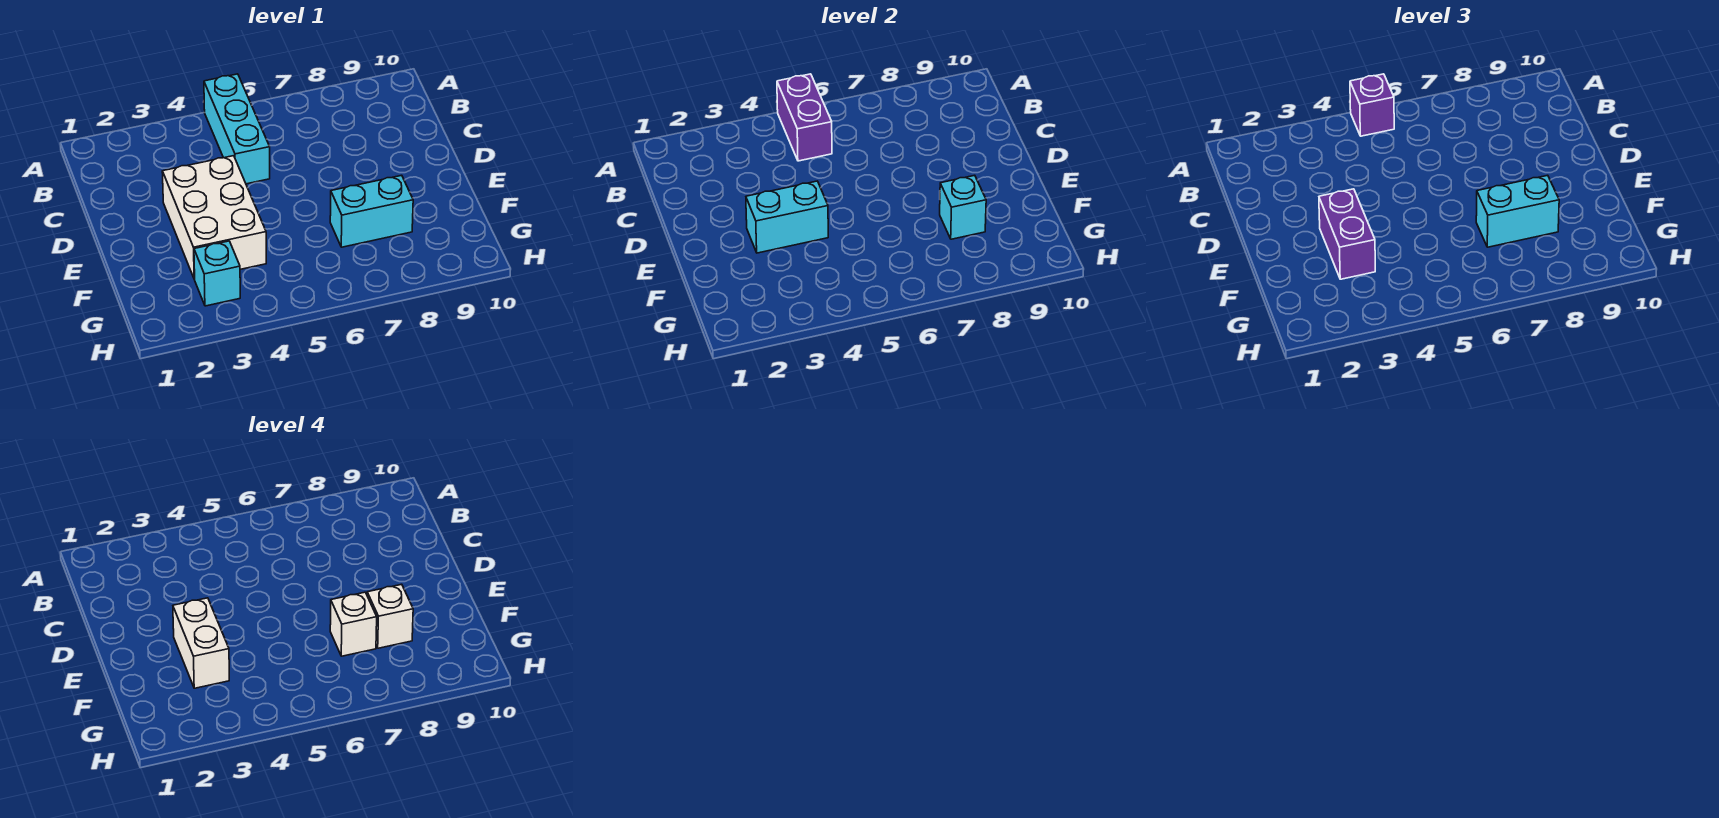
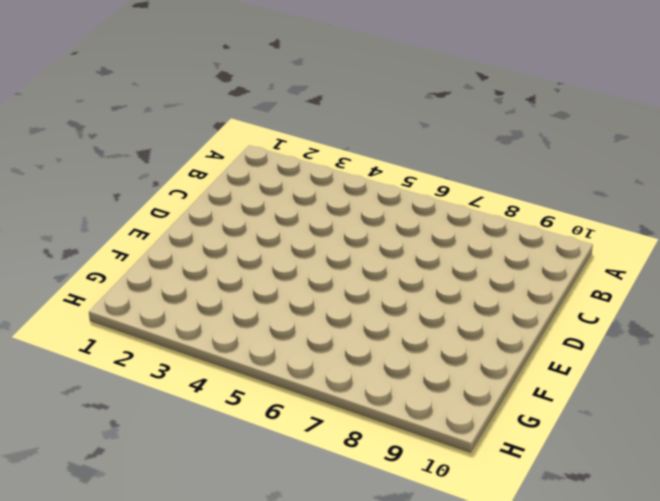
none -> cyan 1x3 brick [204,74,270,184]
none -> white 2x3 brick [162,156,266,279]
none -> cyan 1x2 brick [330,175,413,247]

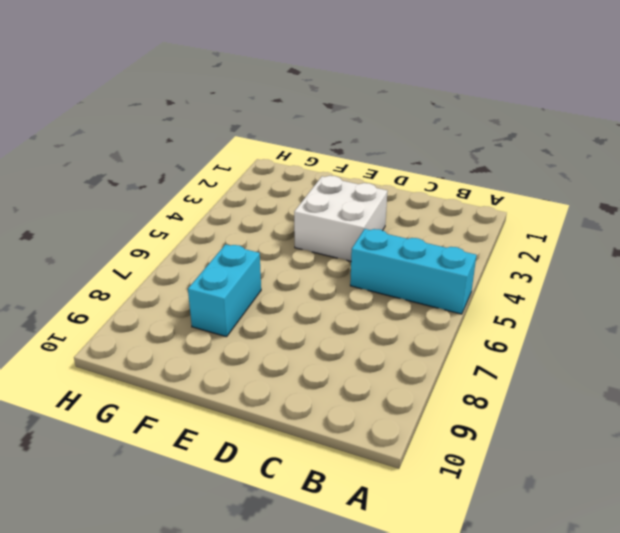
white 2x2 brick [294,176,387,261] -> white 2x3 brick [162,156,266,279]
none -> cyan 1x1 brick [194,241,240,306]
none -> purple 1x2 brick [777,74,832,161]
none -> cyan 1x2 brick [746,181,828,253]

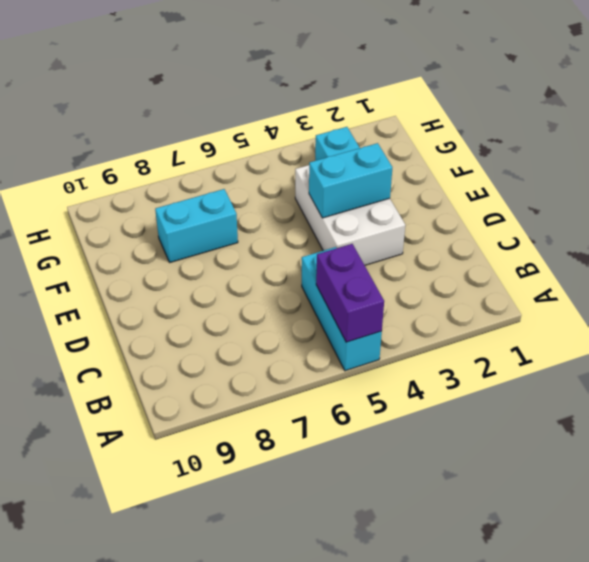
none -> cyan 1x1 brick [940,175,986,239]
none -> purple 1x1 brick [1350,74,1394,136]
none -> purple 1x2 brick [1319,189,1375,279]

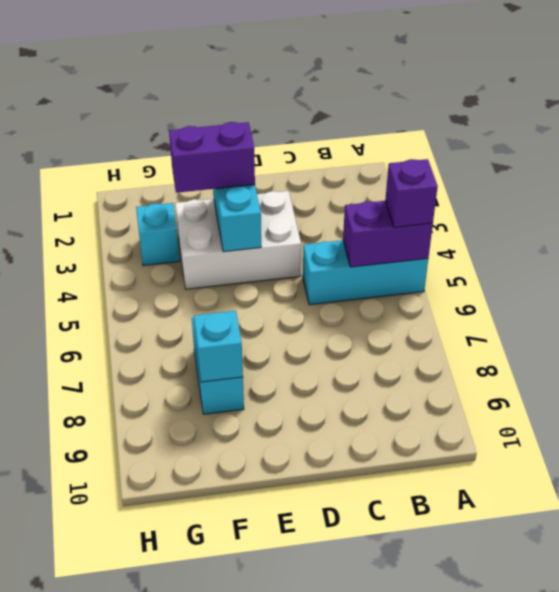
none -> cyan 1x2 brick [1476,175,1559,247]
none -> white 1x2 brick [173,598,229,688]
none -> white 1x1 brick [330,592,377,656]

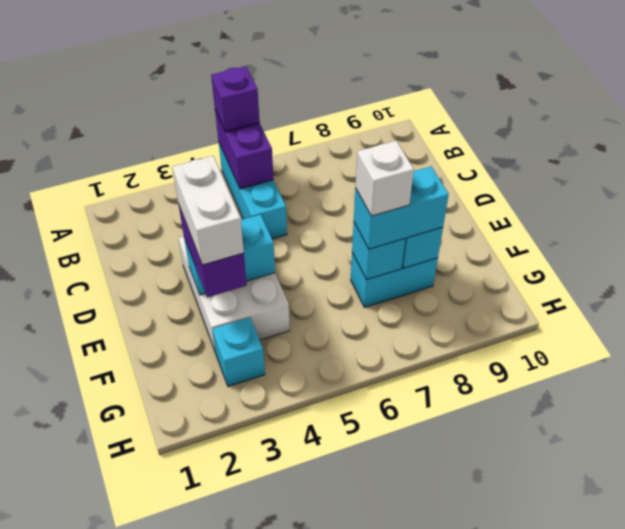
cyan 1x1 brick [352,223,405,279] -> none
none -> white 1x1 brick [367,584,413,648]

